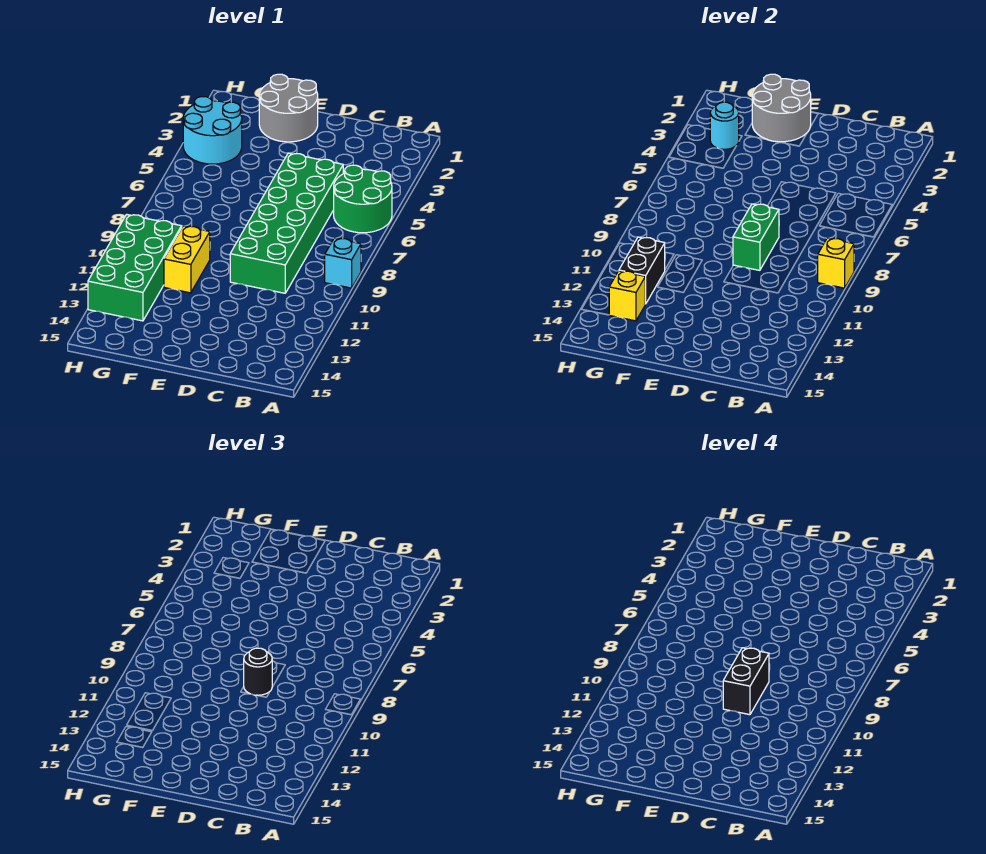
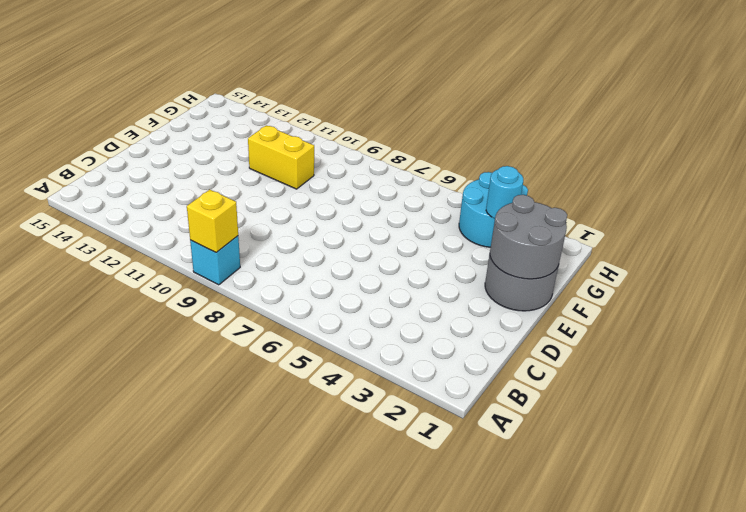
none -> green 2x2 round brick [334,165,392,233]
none -> green 2x6 brick [230,153,343,293]
none -> green 2x4 brick [88,214,182,321]

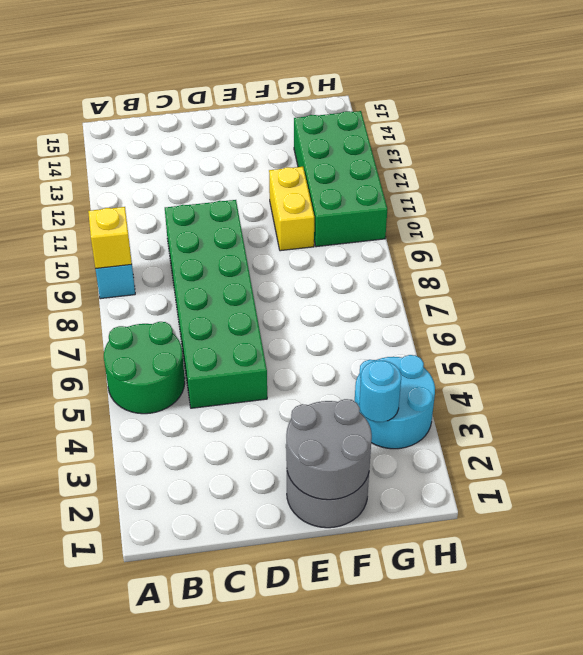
none -> green 1x2 brick [733,204,779,270]
none -> black 1x2 brick [619,237,665,304]
none -> yellow 1x1 brick [609,271,645,321]

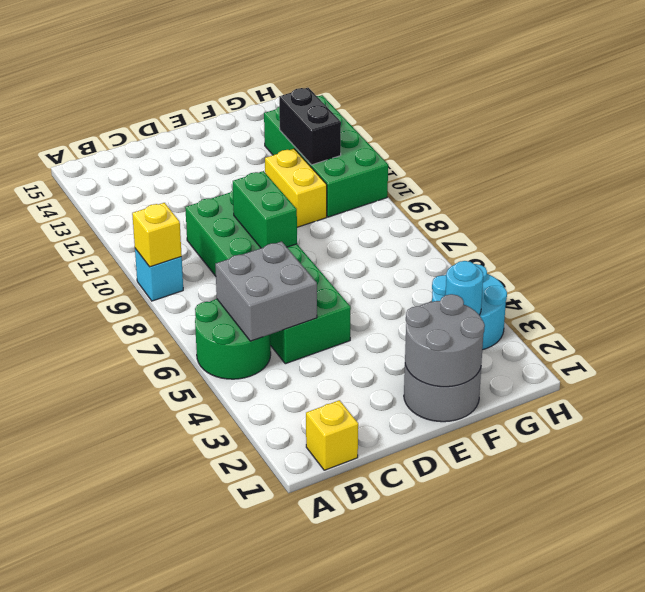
yellow 1x1 brick [306,400,358,470] -> yellow 1x1 brick moved to [609,271,645,321]
grey 2x2 brick [215,241,317,341] -> none
none -> black 1x1 round brick [244,648,272,696]
none -> black 1x2 brick [723,648,769,715]

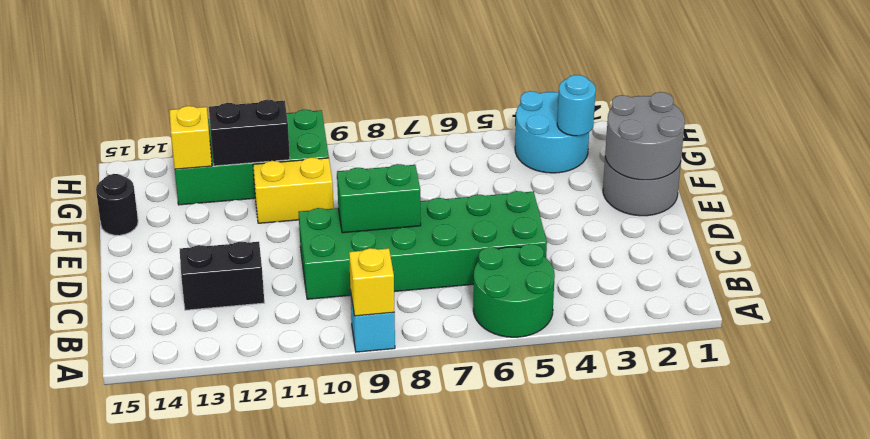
black 1x2 brick [180,242,264,310] -> black 1x2 brick moved to [723,648,769,715]
black 1x1 round brick [96,174,138,235] -> black 1x1 round brick moved to [244,648,272,696]

